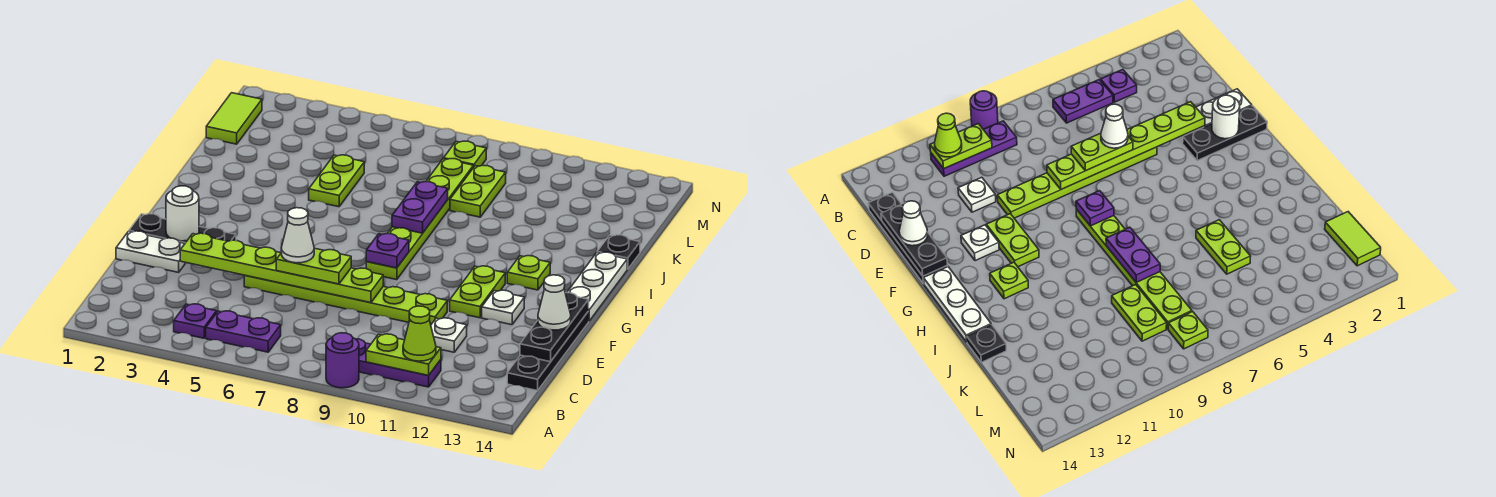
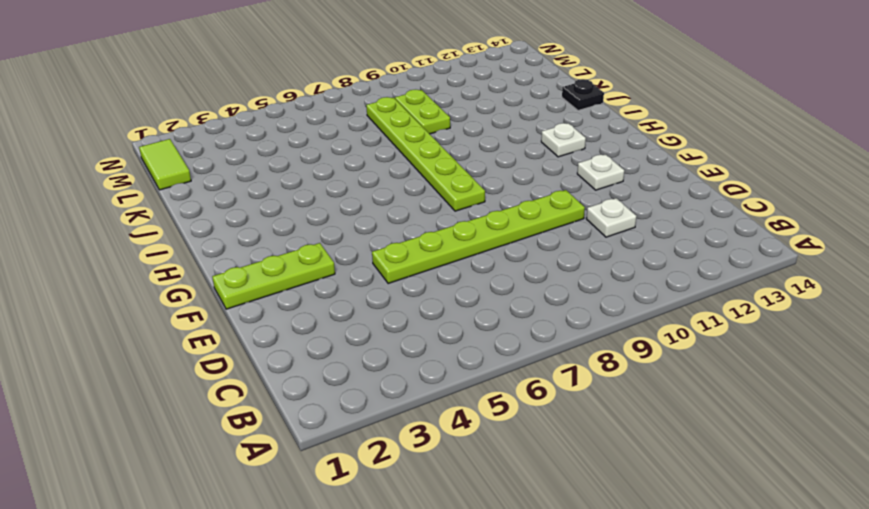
lime 1x3 plate [212,243,335,309] -> black 1x3 plate [129,214,236,243]
white 1x1 plate [541,123,586,157] -> lime 1x1 plate [507,256,550,290]
none -> purple 1x1 round brick [326,333,359,388]
none -> purple 1x1 plate [174,304,216,338]
none -> purple 1x2 plate [206,311,281,352]

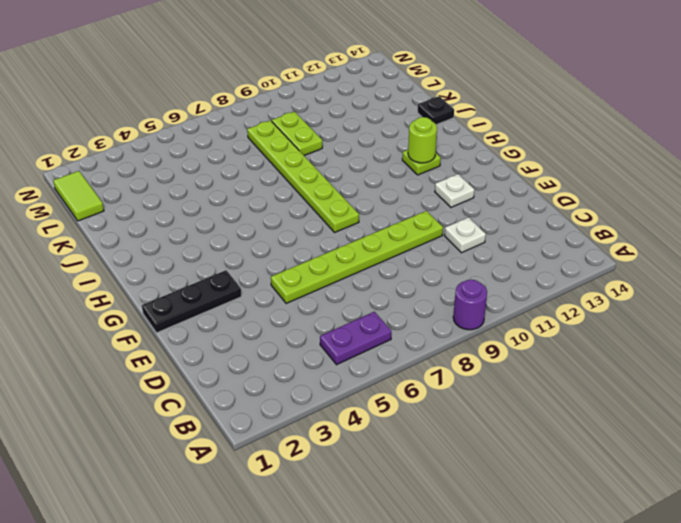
lime 1x1 round brick [408,117,437,163] -> none
none -> purple 1x1 plate [174,304,216,338]
none -> purple 1x3 plate [356,339,441,387]
none -> black 1x4 plate [507,311,589,391]

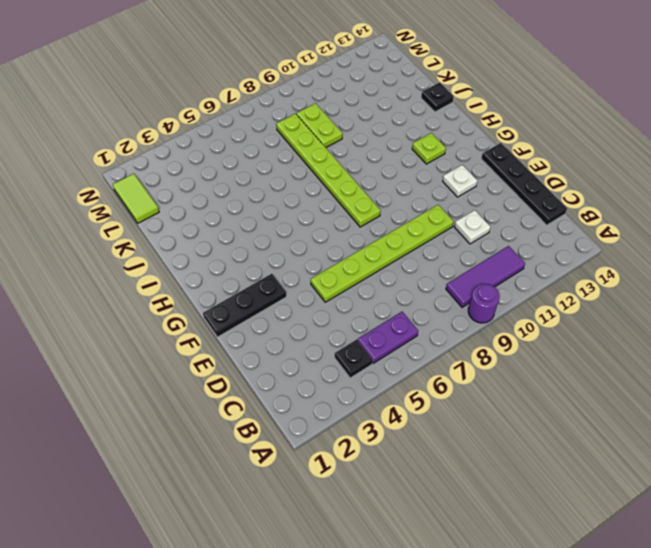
black 1x1 plate [335,340,373,378] -> purple 1x1 plate [174,304,216,338]
purple 1x3 tile [446,246,525,307] -> purple 1x3 plate [356,339,441,387]
none -> white 1x2 plate [116,231,186,272]
none -> lime 1x2 plate [450,266,505,318]
none -> white 1x3 plate [567,252,627,321]

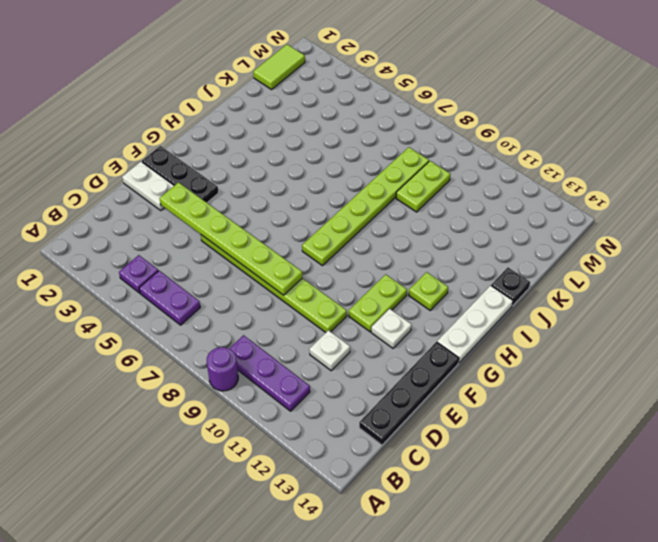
none -> lime 1x2 plate [309,155,364,207]
none -> lime 1x1 plate [444,141,486,168]
none -> lime 1x2 plate [366,334,441,376]

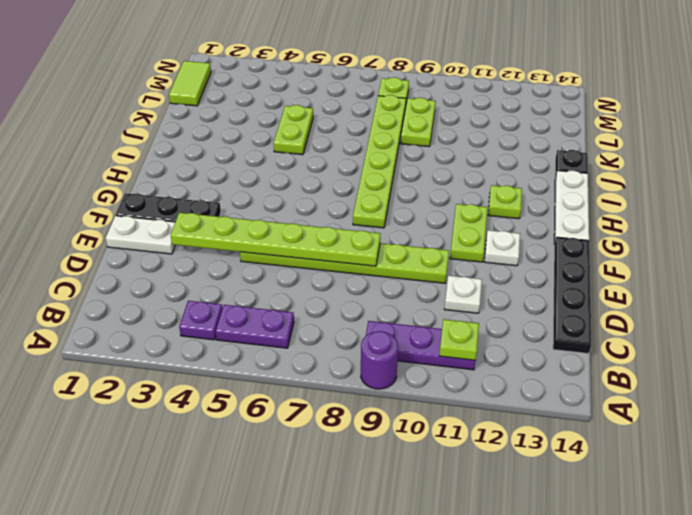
lime 1x1 plate [439,319,479,360] -> lime 1x2 plate [366,334,441,376]
none -> black 1x3 plate [520,293,589,362]
none -> white 1x1 round brick [166,186,199,241]
none -> purple 1x1 plate [366,234,409,268]

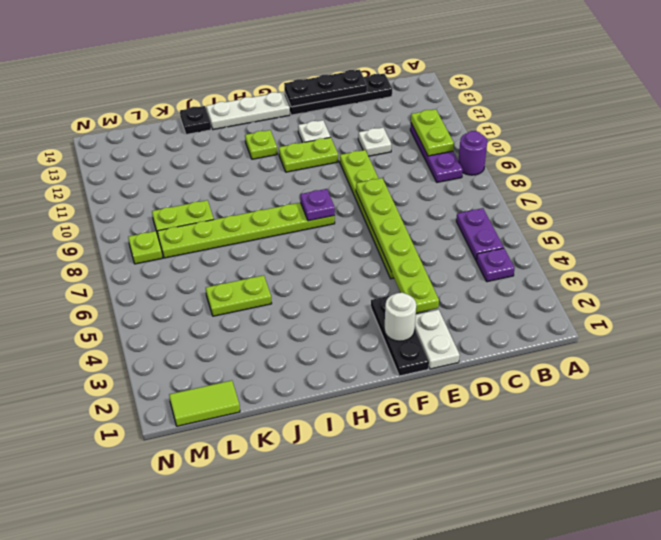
none -> purple 1x2 plate [392,182,448,233]
none -> lime 1x1 cone [403,306,436,361]
none -> lime 1x2 plate [276,248,351,284]

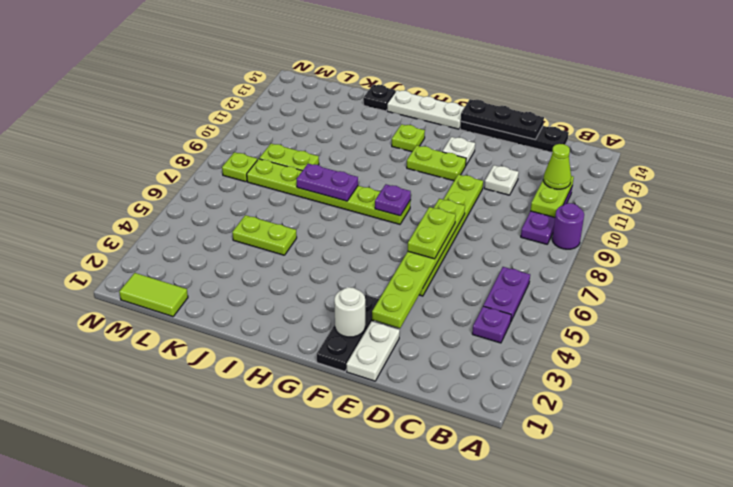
none -> white 1x1 cone [538,275,571,330]
none -> white 1x1 cone [281,208,314,263]

